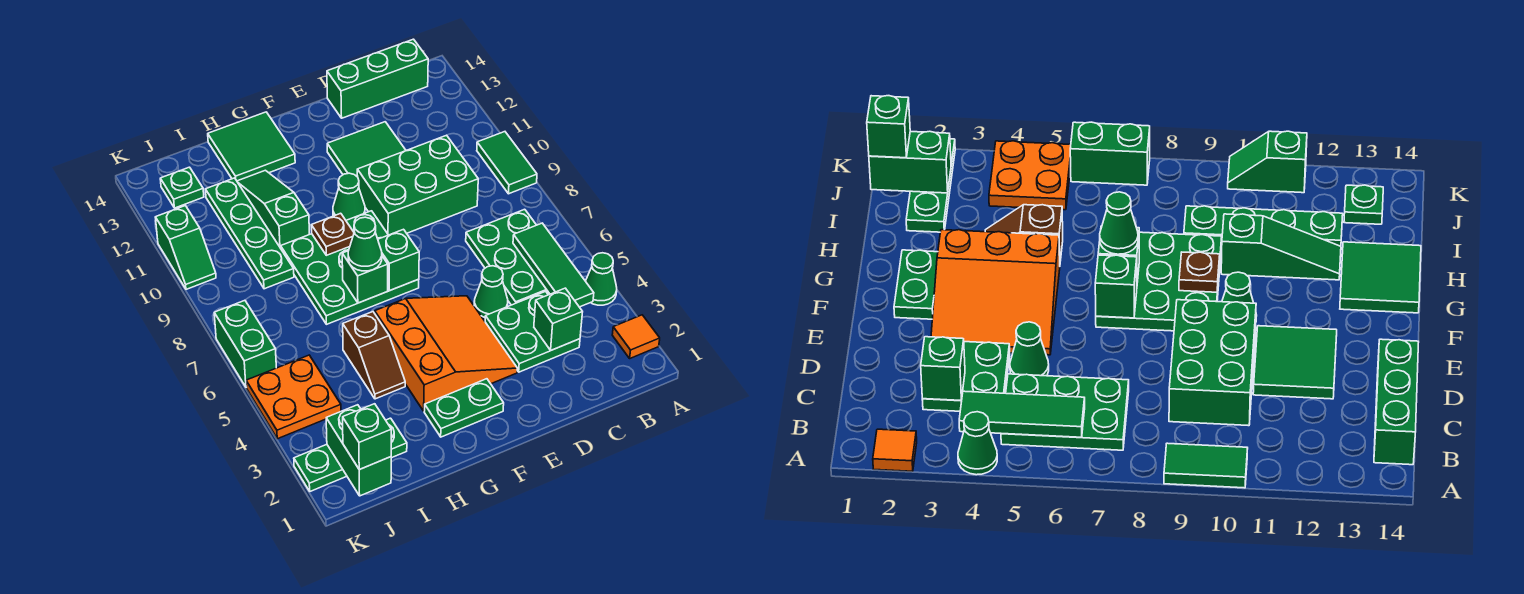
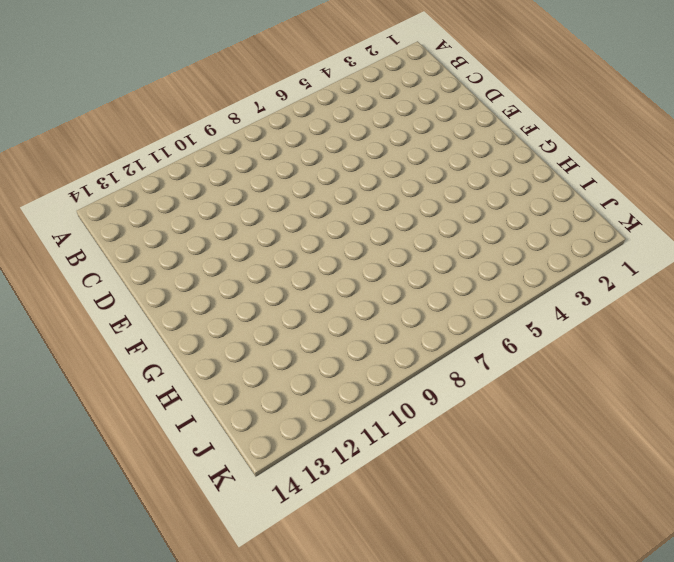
none -> orange 1x1 tile [612,315,660,358]
none -> green 1x1 cone [586,253,617,305]
none -> green 1x2 tile [477,132,537,194]
none -> green 2x3 plate [466,209,550,305]

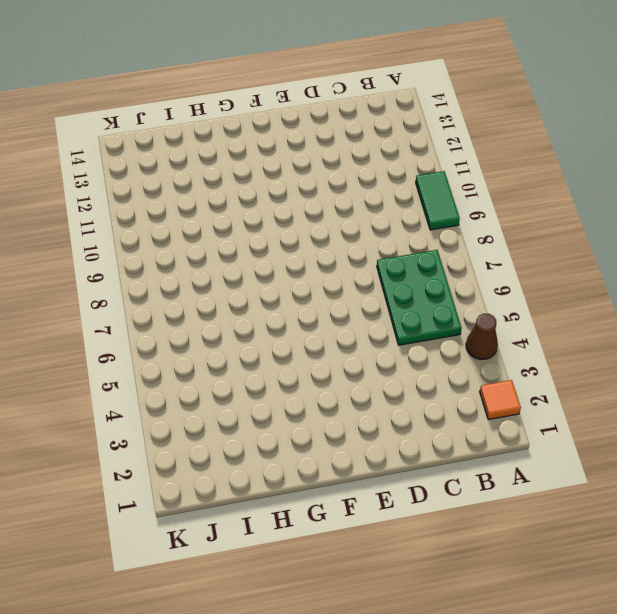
brown 1x1 cone [466,314,498,360] -> green 1x1 cone [586,253,617,305]
none -> green 1x3 brick [327,39,428,118]
none -> green 2x2 plate [485,291,580,372]
none -> green 2x3 brick [357,135,478,235]
none -> green 1x1 cone [474,266,508,317]

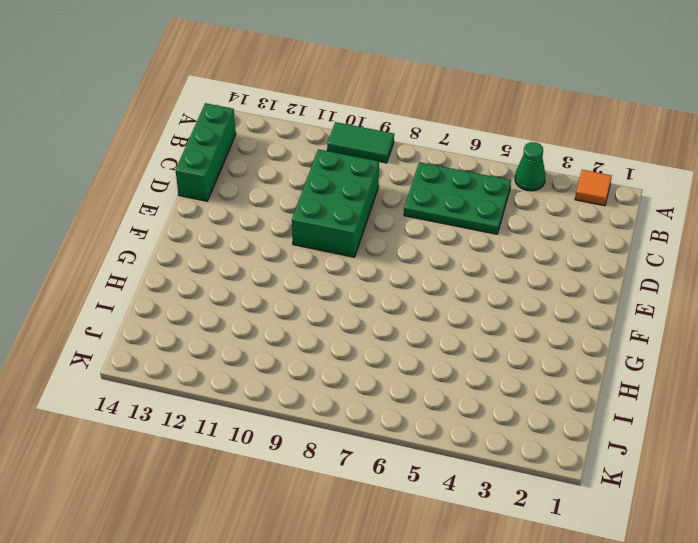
none -> green 2x2 plate [485,291,580,372]
none -> green 1x1 cone [474,266,508,317]
none -> green 2x2 tile [327,122,406,177]
none -> orange 3x3 slope [375,296,517,411]

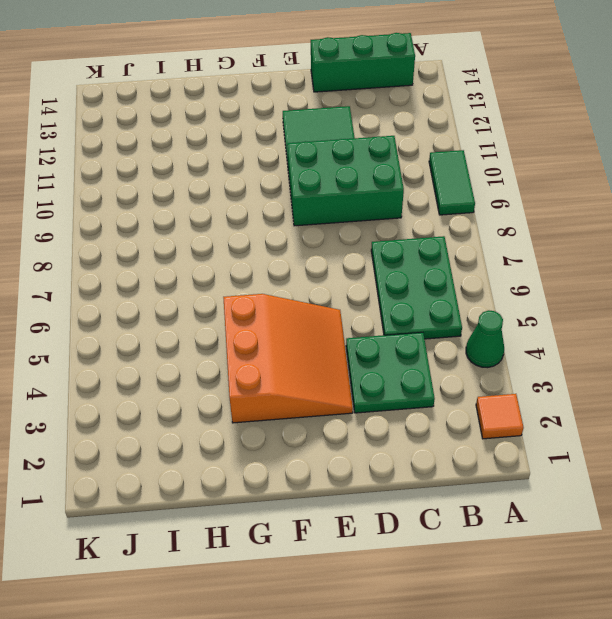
none -> green 1x1 cone [474,266,508,317]
none -> green 1x2 plate [424,379,504,437]
none -> green 3x3 plate [281,211,419,324]
none -> green 1x1 cone [333,173,365,220]

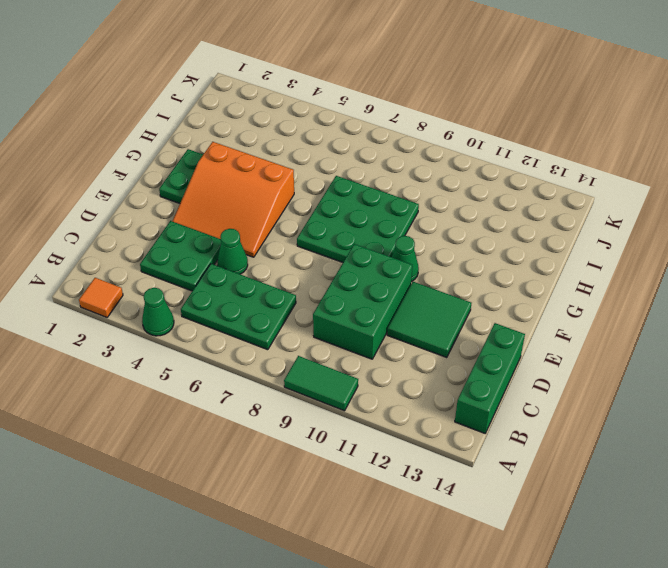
none -> green 2x2 tile [208,112,295,181]
none -> brown 1x2 slope [343,312,405,399]
none -> green 1x3 slope [237,170,310,248]
none -> green 1x3 plate [294,418,407,491]

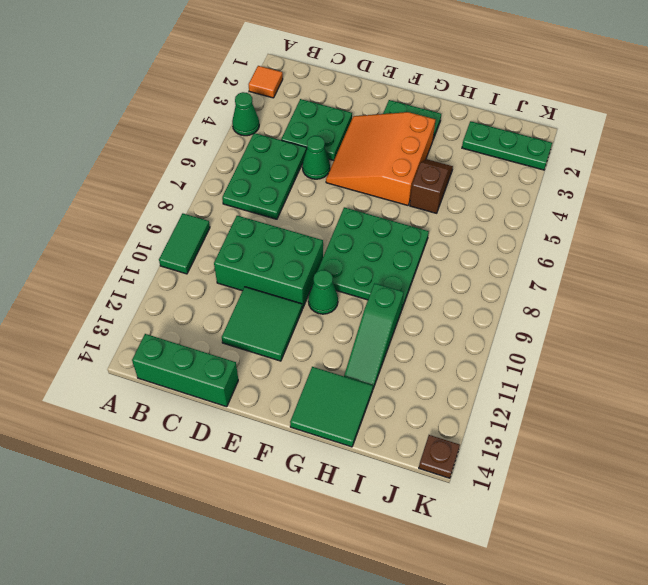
brown 1x1 plate [419,435,460,478] -> brown 1x1 plate moved to [311,213,354,255]
none -> green 1x4 plate [205,178,294,289]
none -> orange 2x2 plate [246,355,341,439]
none -> green 1x1 plate [160,167,204,208]
none -> green 1x2 brick [214,300,276,387]

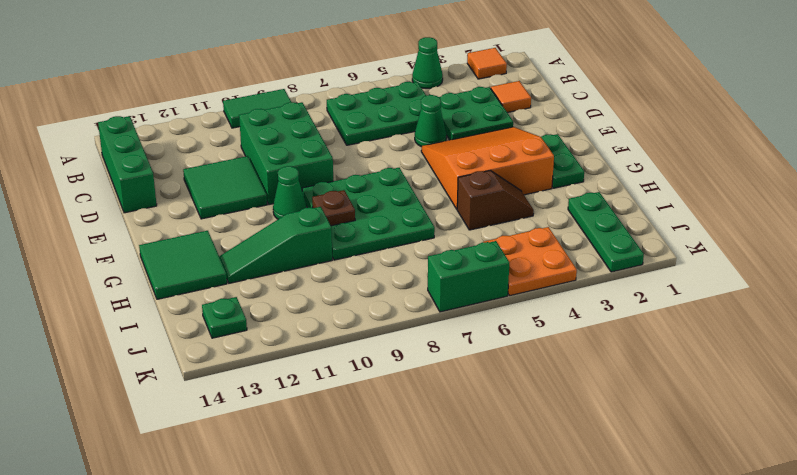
orange 1x1 tile [491,81,531,113] -> none
none -> green 1x4 plate [205,178,294,289]
none -> green 1x2 slope [155,206,216,289]
none -> green 1x3 tile [513,223,594,307]
none -> green 1x1 brick [534,288,582,350]

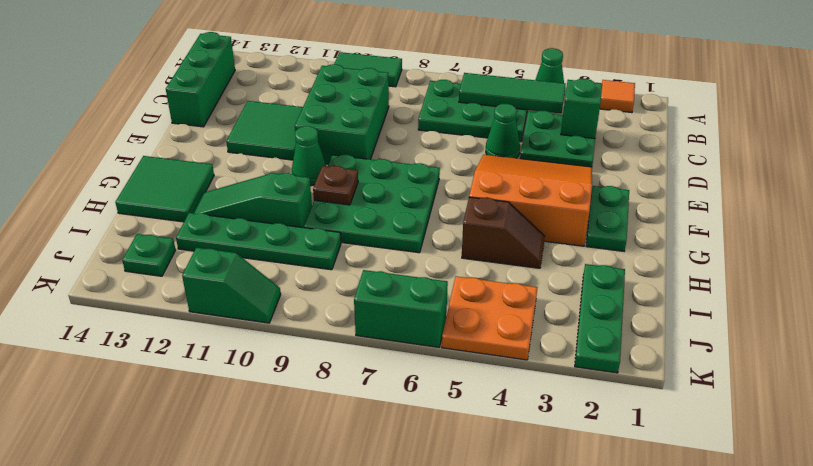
none -> green 1x1 brick [378,229,419,291]
none -> green 1x1 brick [342,251,388,303]
none -> green 1x2 brick [326,405,391,496]
none -> green 1x1 cone [348,217,382,271]

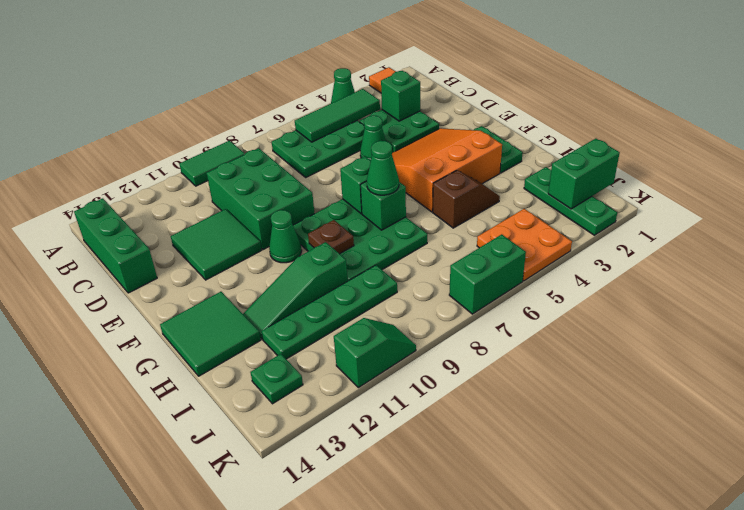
none -> green 1x1 brick [343,404,391,470]

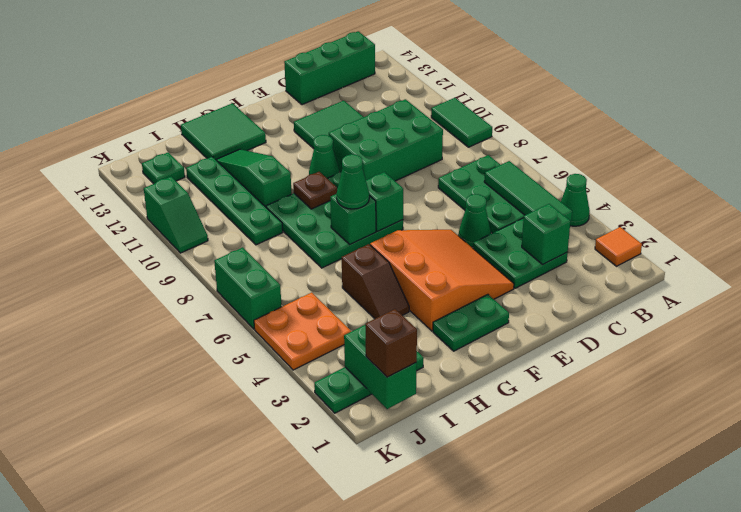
brown 1x1 brick [365,309,417,377] -> green 1x1 brick [343,404,391,470]

